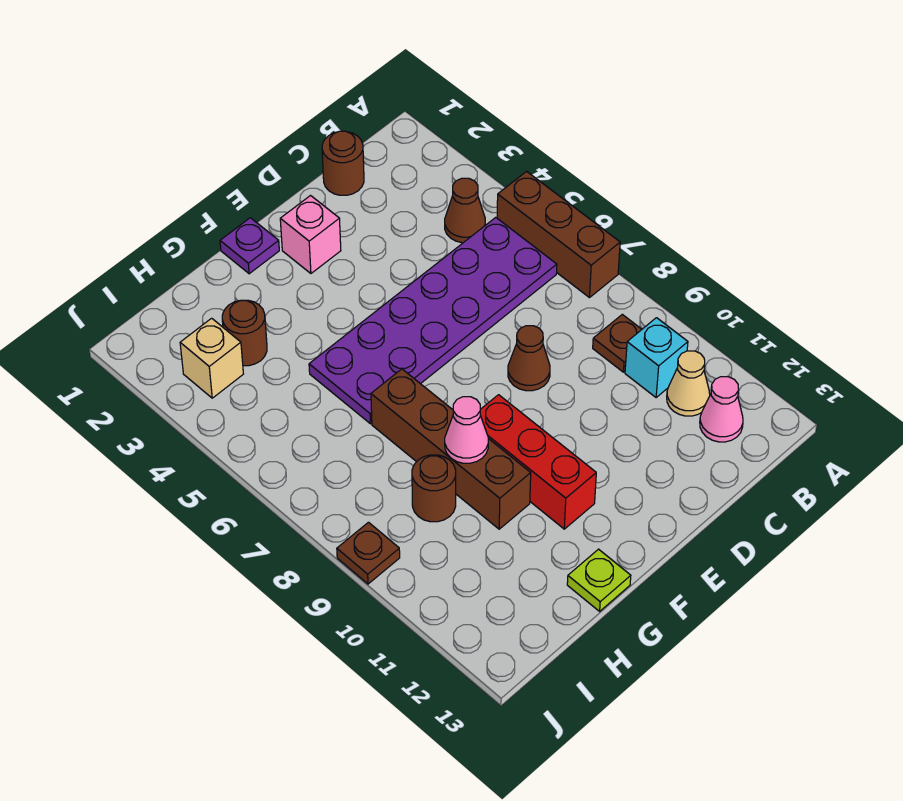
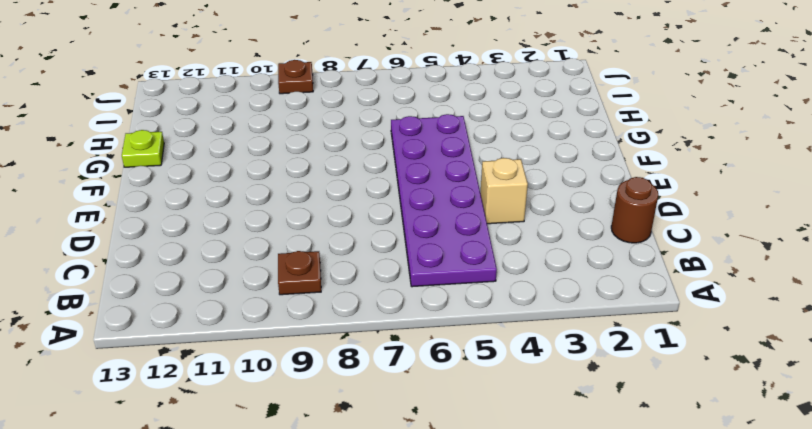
tan 1x1 brick [480,158,528,224] -> tan 1x1 brick moved to [180,318,243,398]
none -> brown 1x3 brick [497,171,620,298]
none -> brown 1x1 cone [445,178,485,243]
none -> cyan 1x1 brick [625,318,688,398]

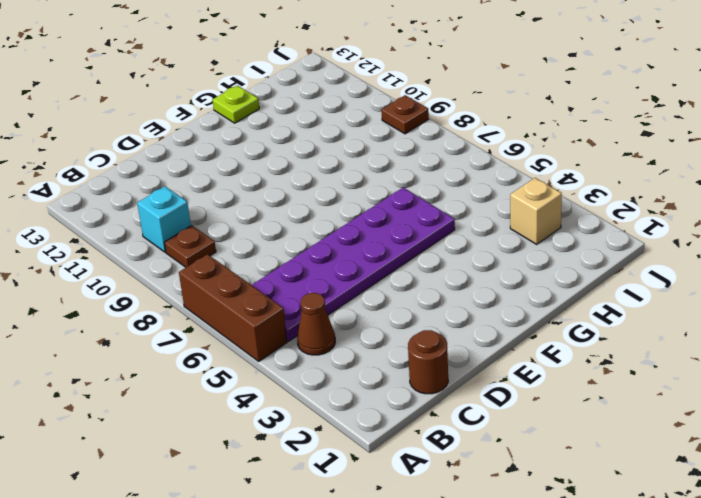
none -> tan 1x1 cone [667,351,710,416]
none -> pink 1x1 cone [700,377,743,442]
none -> brown 1x1 cone [508,326,550,391]

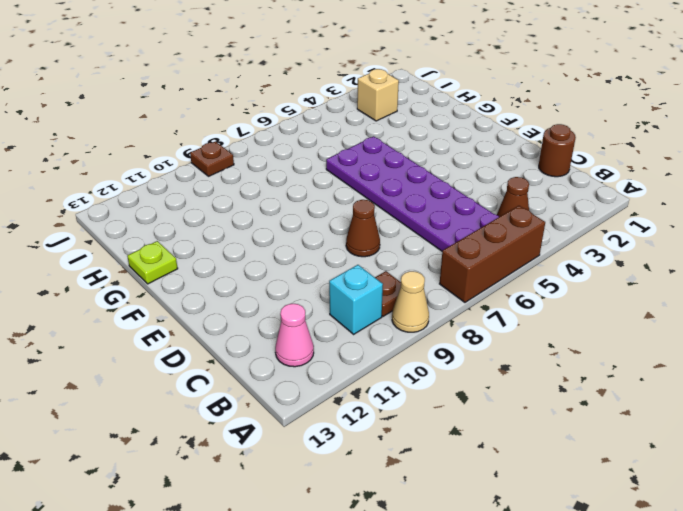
tan 1x1 cone [392,271,429,332] -> tan 1x1 cone moved to [667,351,710,416]
none -> pink 1x1 brick [280,196,341,273]
none -> purple 1x1 plate [220,218,279,274]
none -> red 1x3 brick [480,395,596,529]

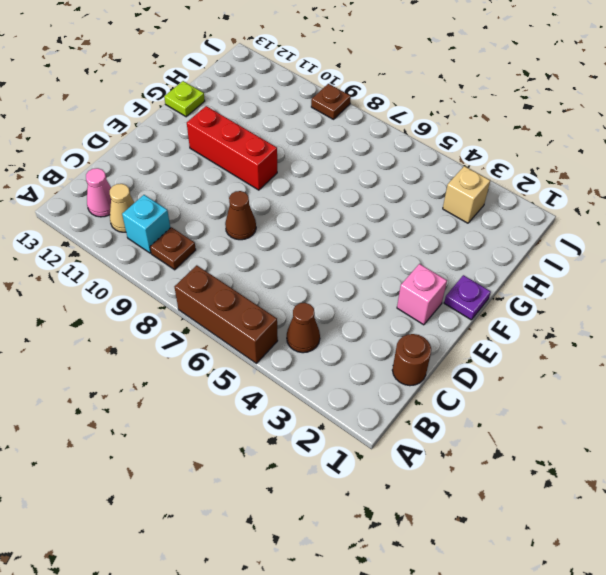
none -> purple 2x6 plate [309,217,557,424]
none -> brown 1x4 brick [371,369,531,529]
none -> brown 1x1 round brick [222,300,267,366]

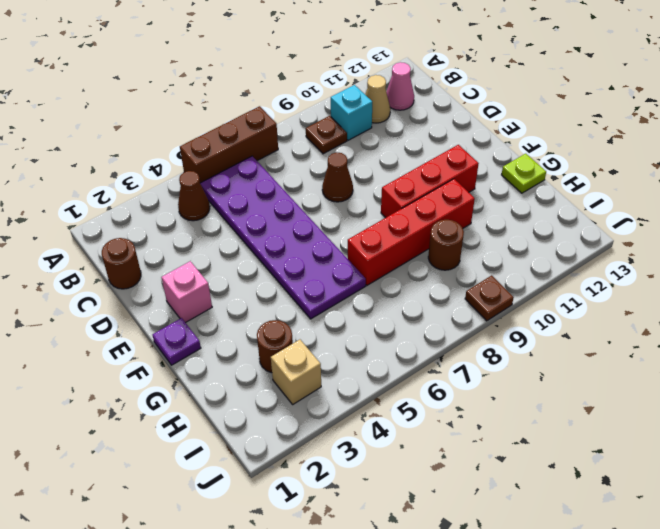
red 1x4 brick [348,179,475,285] -> brown 1x4 brick [371,369,531,529]
none -> pink 1x1 cone [445,397,488,463]

